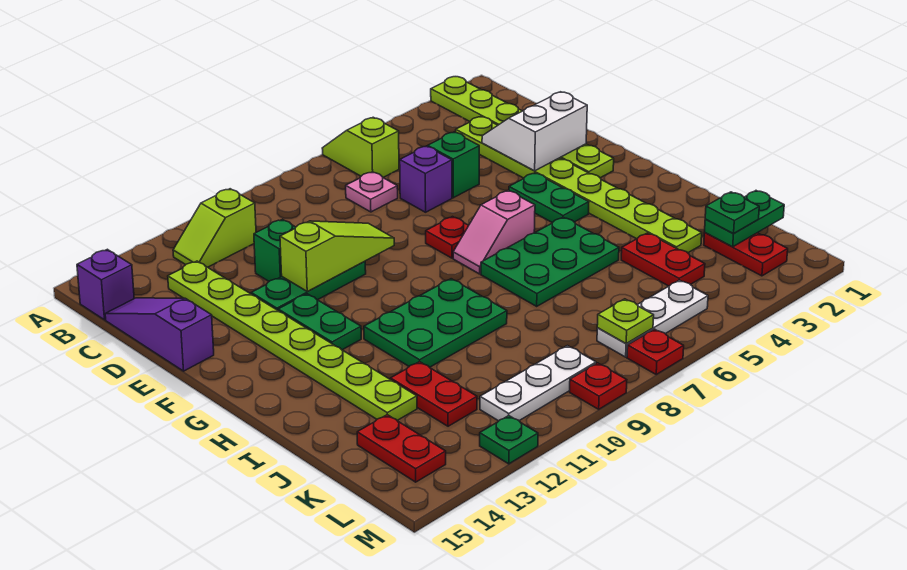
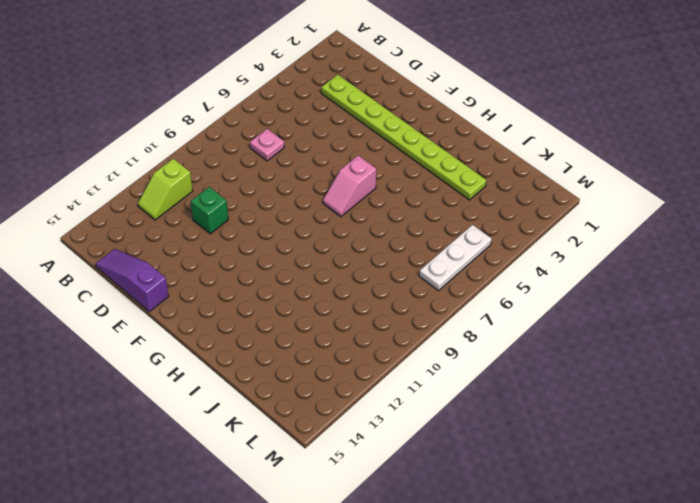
none -> lime 1x6 plate [431,77,614,178]
none -> lime 1x2 slope [322,117,399,177]
none -> purple 1x1 brick [77,249,134,320]
none -> lime 1x8 plate [168,261,417,420]

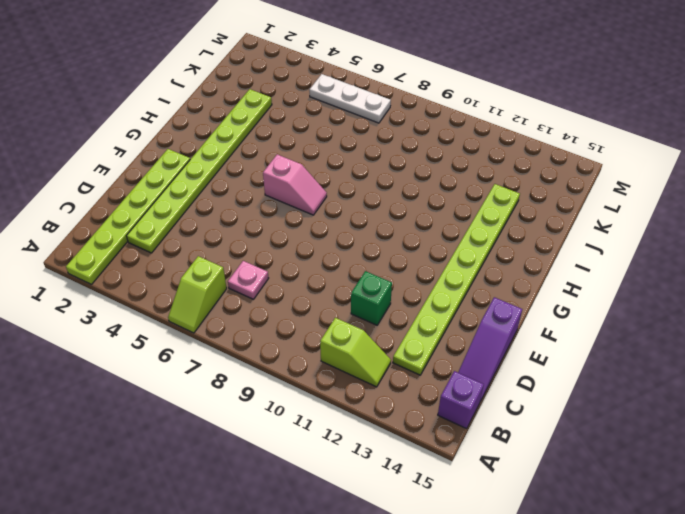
none -> green 1x1 brick [428,132,479,198]
none -> purple 1x1 brick [400,146,452,212]
none -> green 1x3 plate [251,262,366,310]
none -> green 1x2 plate [509,173,589,223]

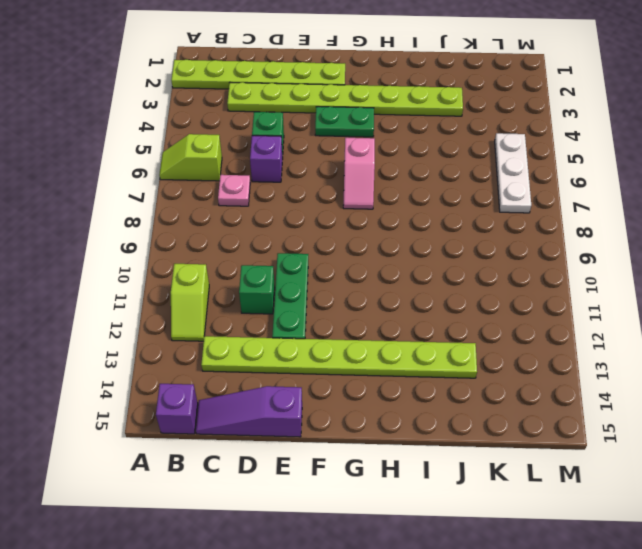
none -> red 1x1 plate [426,217,469,258]
none -> green 1x2 plate [278,294,361,350]
none -> green 2x3 plate [481,217,619,306]
none -> green 2x3 plate [364,279,507,367]

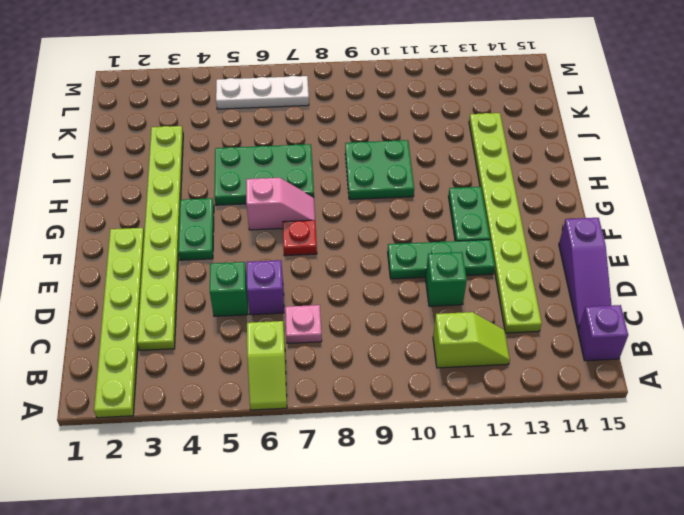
green 2x2 plate [345,140,414,199] -> green 2x3 plate [364,279,507,367]
none -> red 1x2 plate [621,233,705,286]
none -> red 1x2 plate [391,362,477,426]
none -> red 1x2 plate [704,233,788,276]
none -> red 1x2 plate [357,415,446,482]

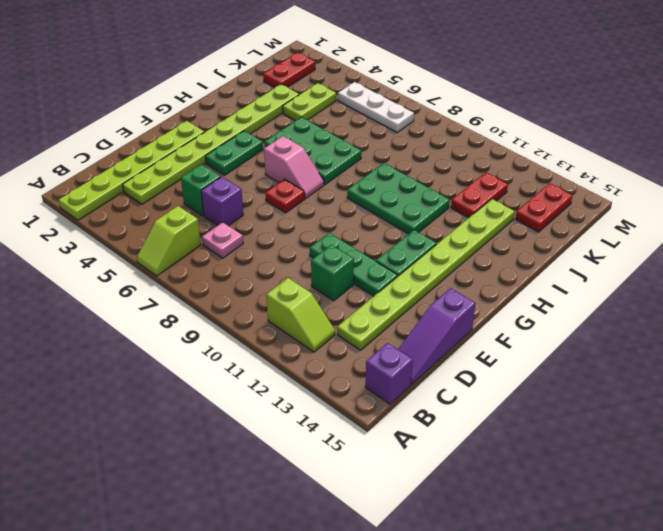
lime 1x2 plate [283,83,336,121] -> red 1x2 plate [621,233,705,286]
none -> white 1x3 plate [480,346,596,421]
none -> red 1x1 plate [627,329,684,374]
none -> red 1x1 plate [570,363,627,409]
none -> green 1x1 plate [480,416,538,464]

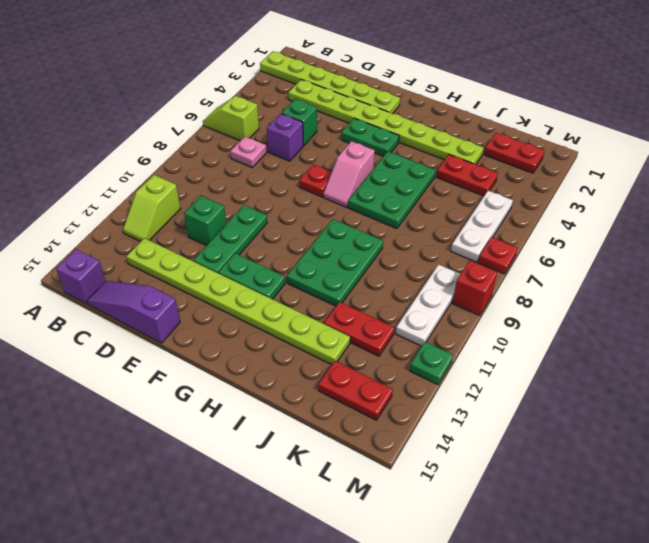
red 1x1 brick [452,260,497,316] -> red 1x1 plate [570,363,627,409]
none -> white 2x2 slope [482,92,587,171]
none -> lime 1x3 slope [280,221,394,292]
none -> green 1x2 plate [705,191,784,247]
none -> lime 1x1 plate [597,299,654,344]

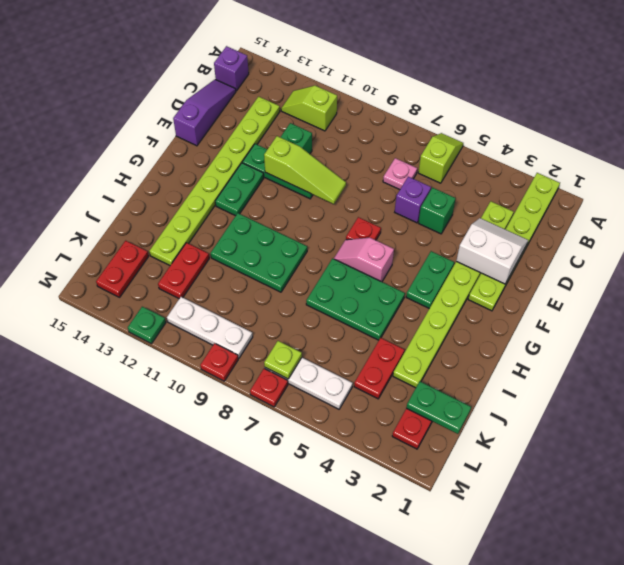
none -> green 1x1 plate [705,192,759,234]

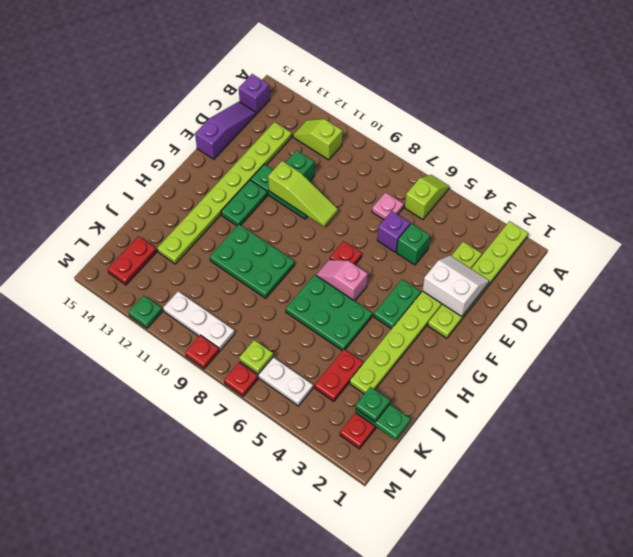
none -> red 1x2 plate [391,362,477,426]

